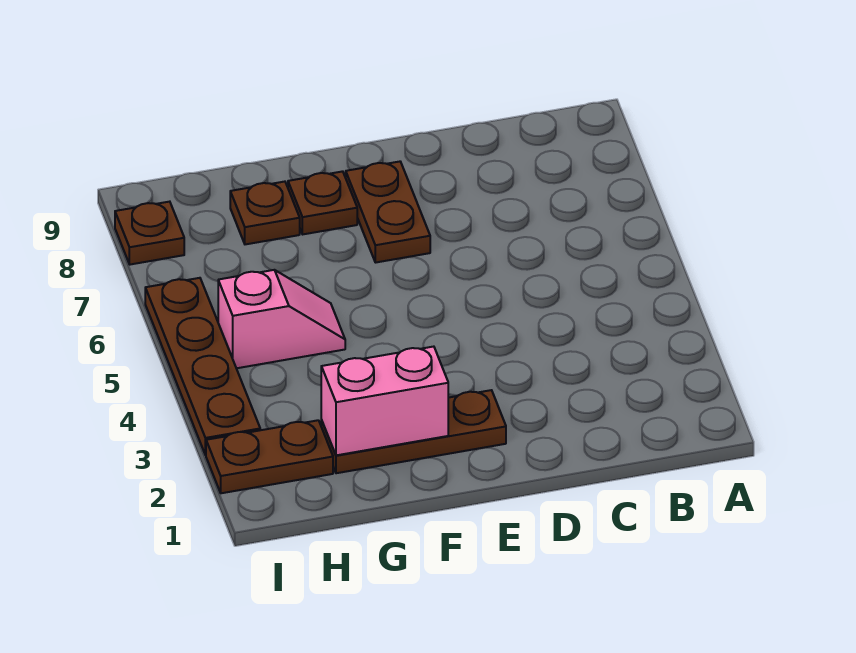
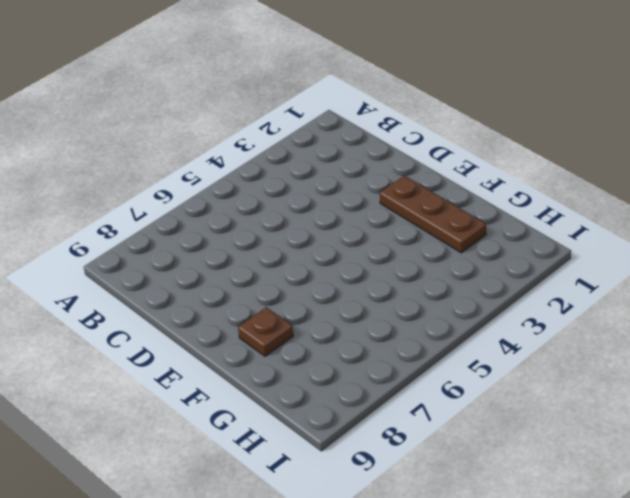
none -> brown 1x2 plate [346,162,430,263]
none -> pink 1x2 slope [218,270,345,368]

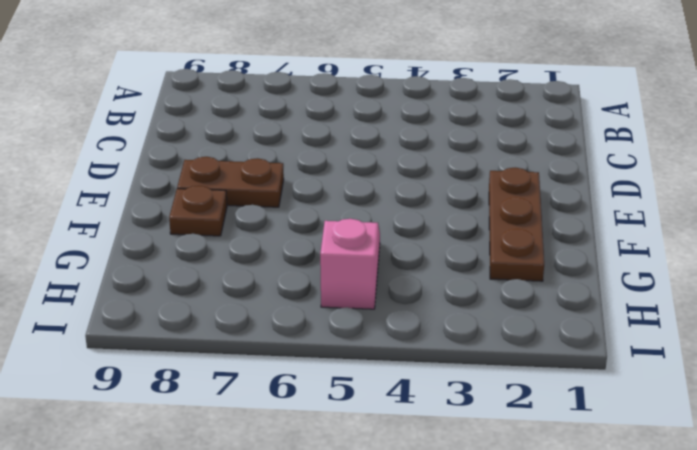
none -> brown 1x1 plate [230,182,300,244]
none -> brown 1x2 plate [206,420,333,493]

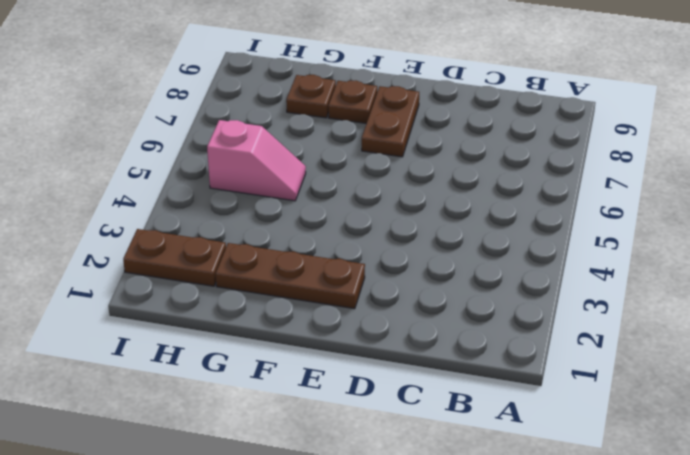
none -> brown 1x4 plate [145,278,260,455]
none -> brown 1x1 plate [115,202,184,265]

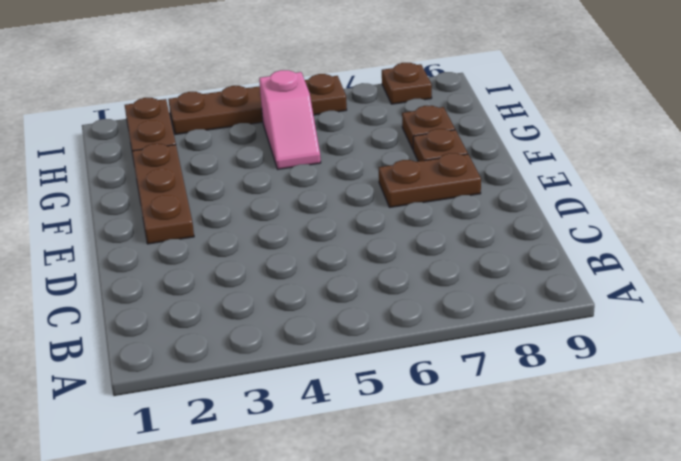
none -> pink 1x2 brick [321,347,448,455]

